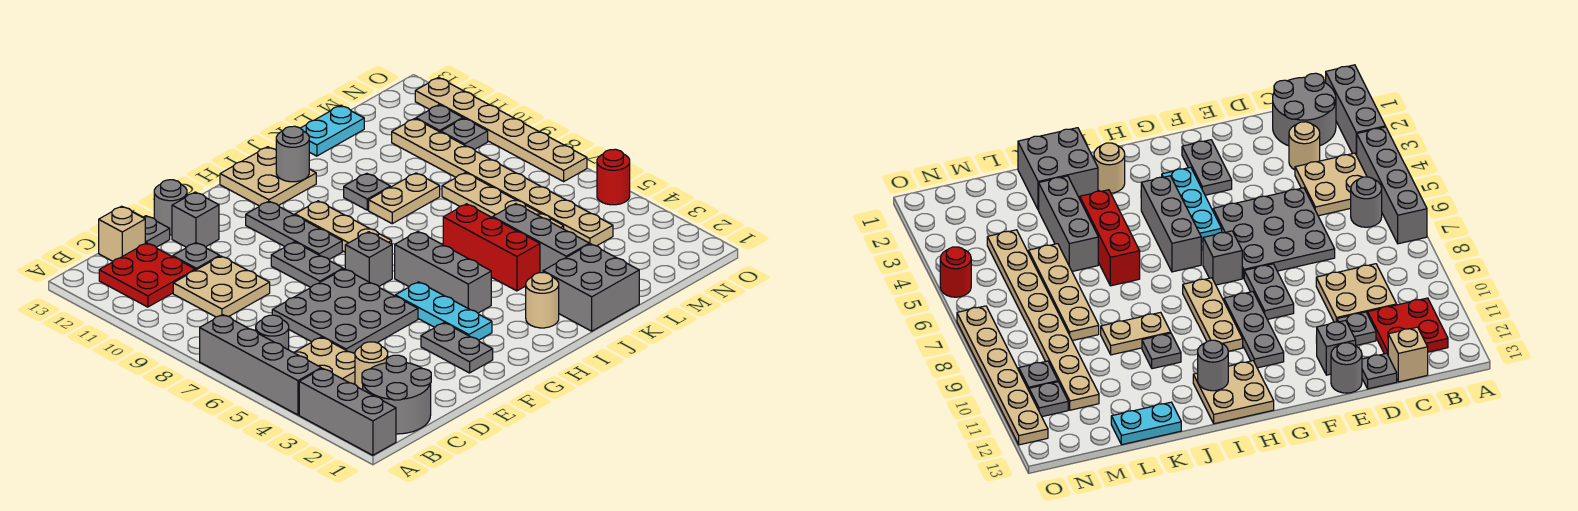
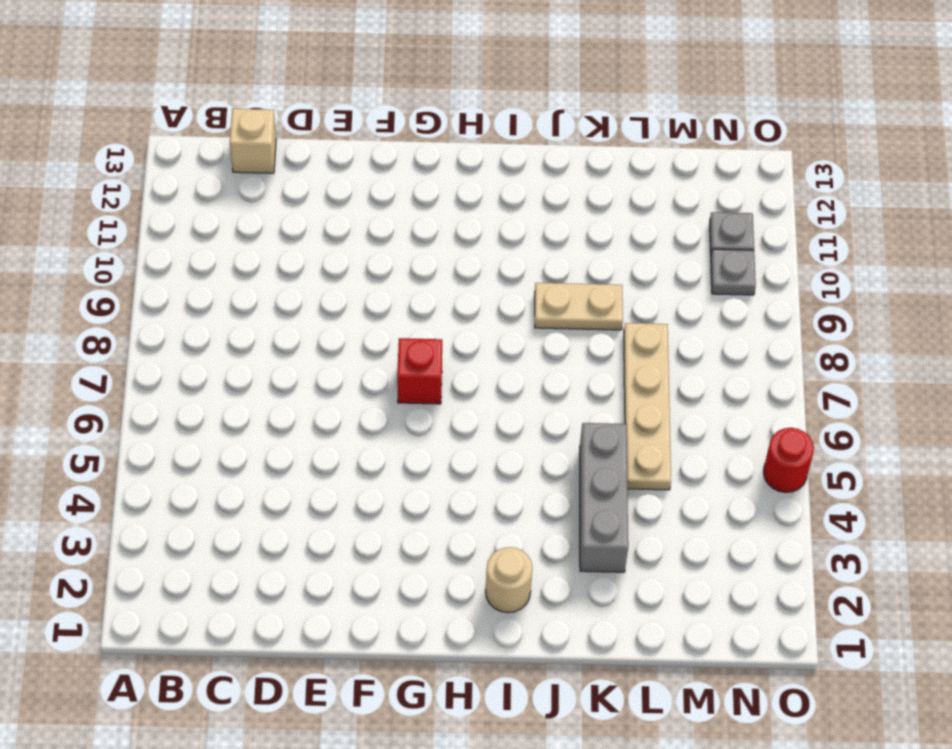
red 1x1 brick [397,338,442,404] -> grey 1x1 brick [345,232,392,286]
none -> grey 1x3 brick [299,368,396,455]
none -> grey 1x4 brick [200,315,321,415]
none -> grey 2x2 round brick [362,355,431,434]
none -> tan 2x2 plate [294,337,355,384]

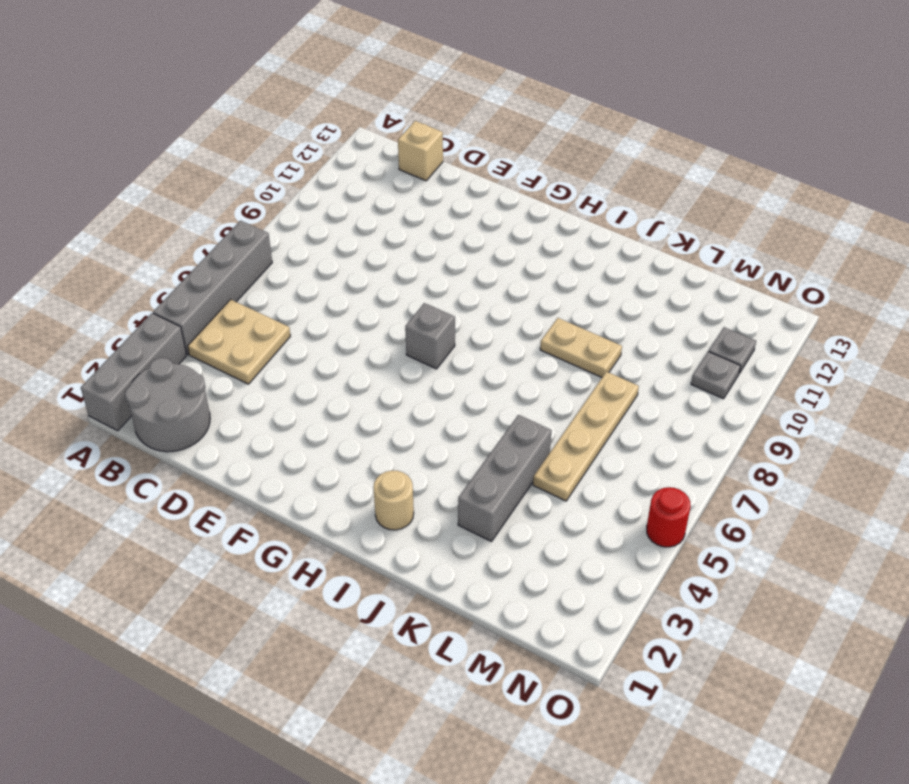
none -> grey 1x1 round brick [256,315,289,350]
none -> red 2x2 plate [99,243,195,307]
none -> tan 1x1 round brick [355,342,388,390]
none -> tan 2x2 plate [173,256,270,317]

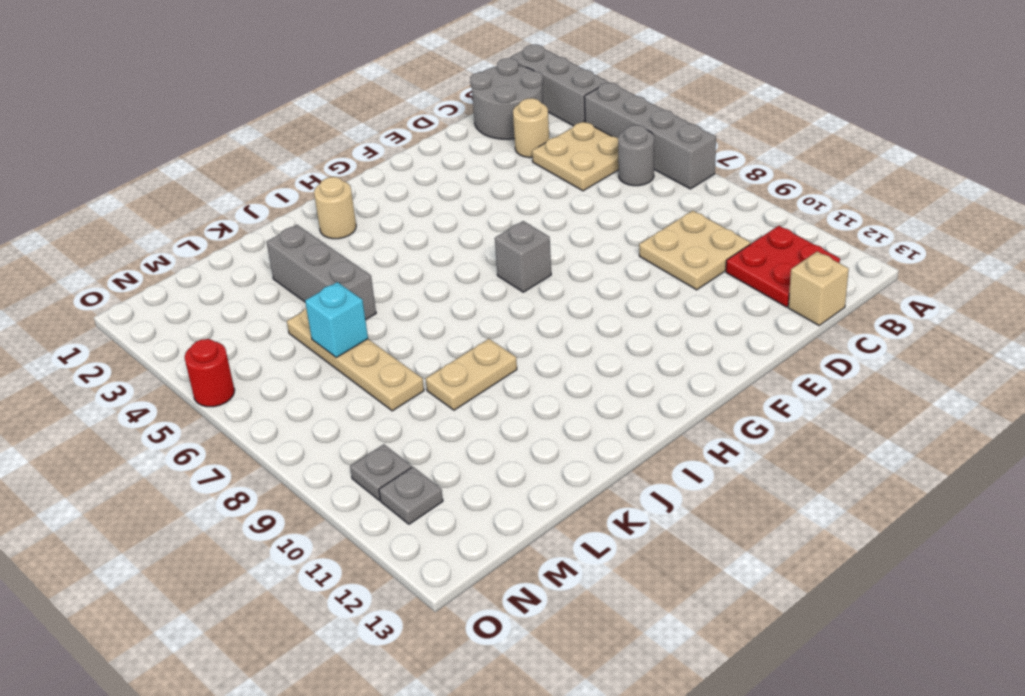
cyan 1x1 brick [305,282,368,357] -> none
none -> grey 3x3 plate [272,269,418,354]
none -> grey 1x1 plate [173,243,220,270]
none -> grey 1x1 plate [143,216,170,247]
none -> grey 1x1 brick [172,192,219,247]

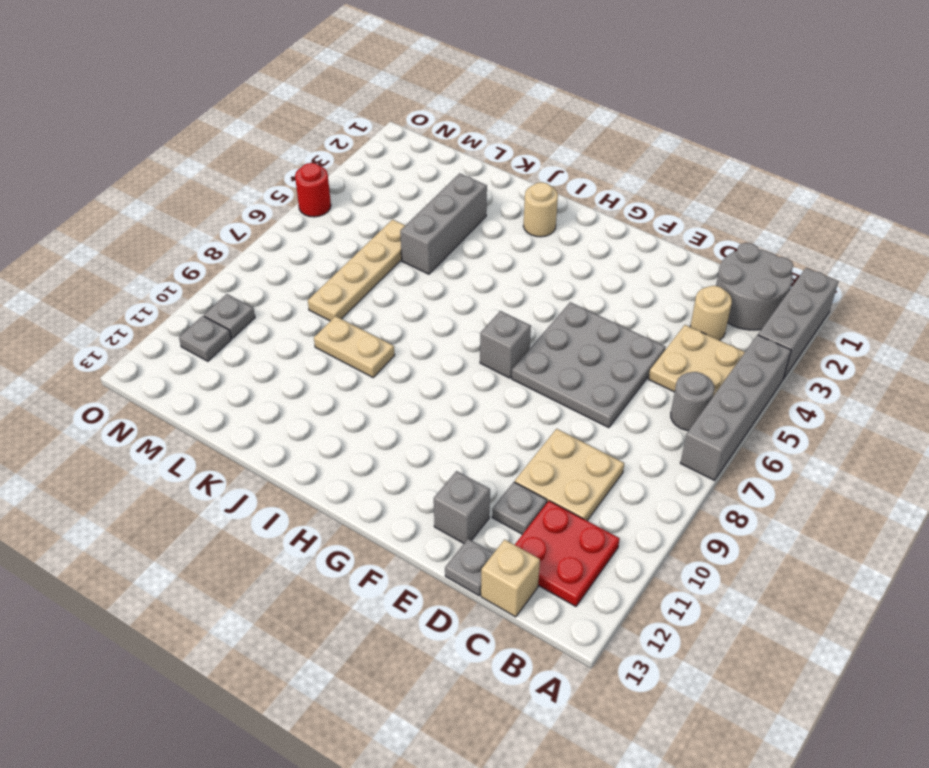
none -> grey 1x1 round brick [154,180,187,235]
none -> grey 1x2 plate [421,323,493,373]
none -> grey 1x2 plate [271,242,343,287]
none -> cyan 1x3 plate [395,282,492,340]

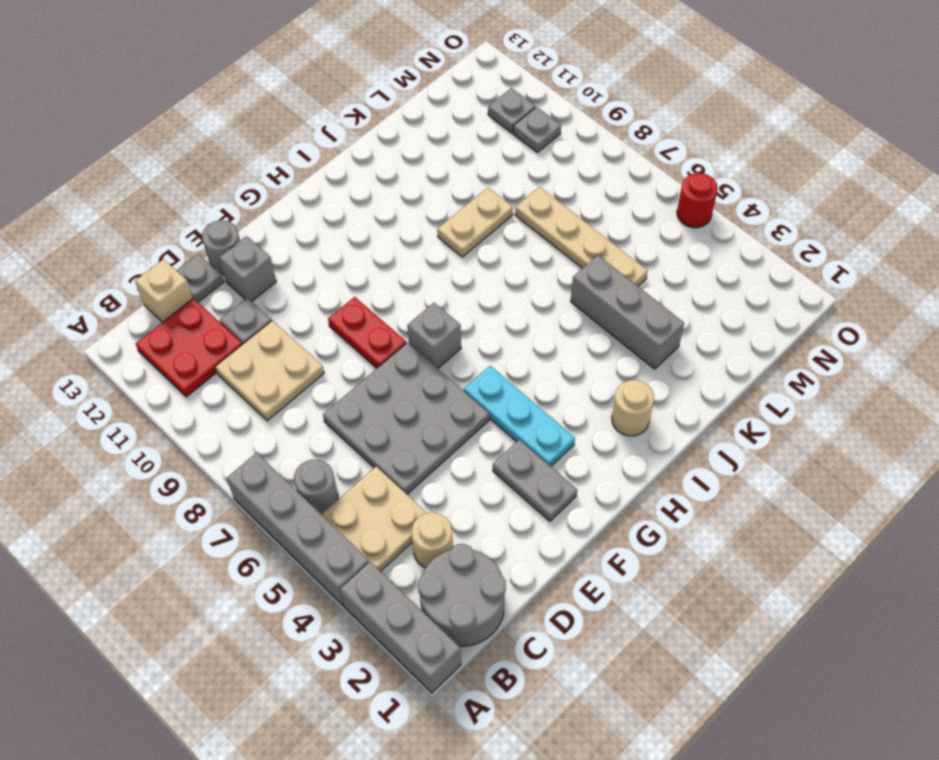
red 1x2 plate [328,297,406,368] -> grey 1x2 plate [271,242,343,287]
none -> grey 1x3 plate [246,201,342,259]
none -> grey 1x3 brick [395,232,491,313]
none -> tan 1x3 plate [295,201,392,252]
none -> tan 2x2 plate [220,147,316,206]

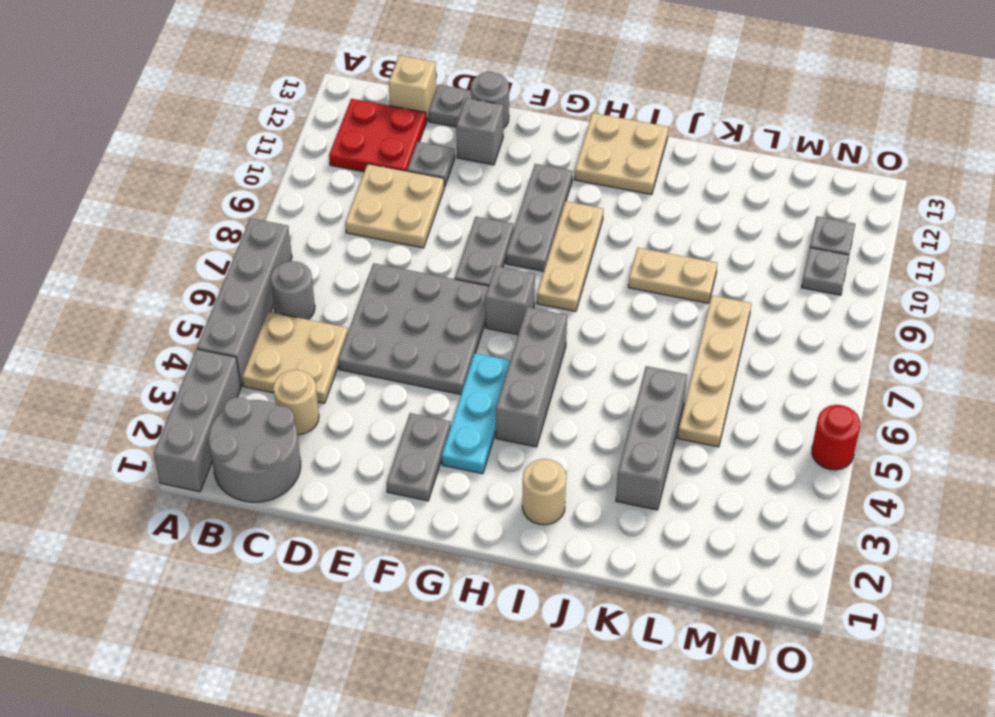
none -> grey 2x2 brick [543,244,639,331]
none -> red 1x3 brick [443,204,540,291]
none -> grey 1x1 plate [344,173,390,210]
none -> cyan 1x2 plate [301,105,364,156]

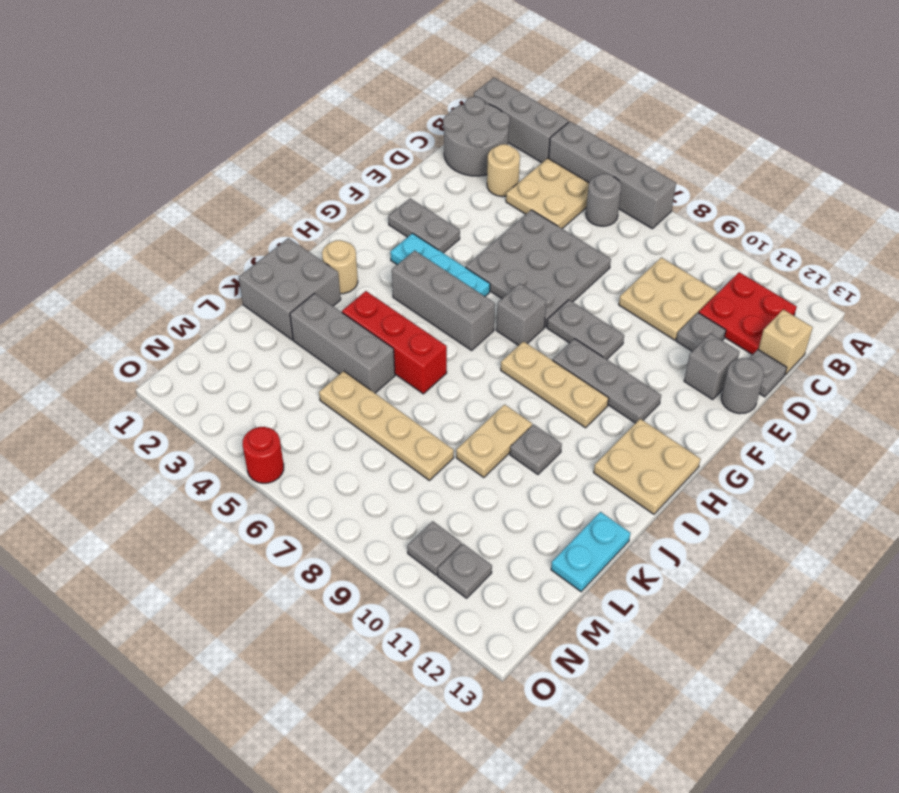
none -> tan 1x8 plate [392,119,613,246]
none -> tan 1x6 plate [415,78,587,181]
none -> grey 1x1 round brick [276,126,309,182]

